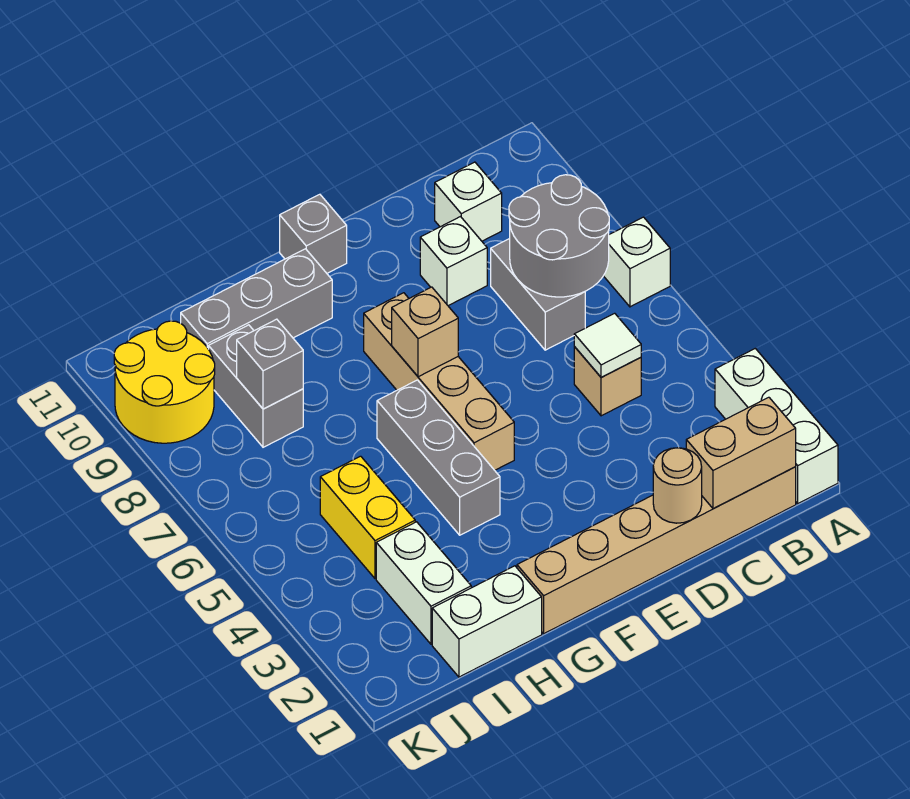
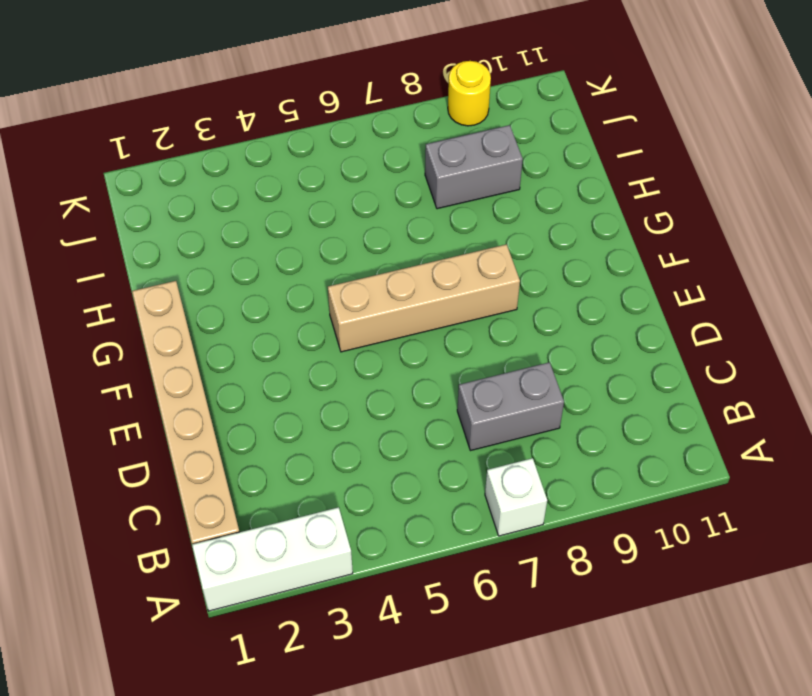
yellow 1x1 round brick [448,61,491,126] -> yellow 2x2 round brick [114,321,215,443]
none -> tan 1x1 brick [574,347,641,416]
none -> white 1x1 brick [435,162,502,241]
none -> white 1x1 brick [420,217,487,306]

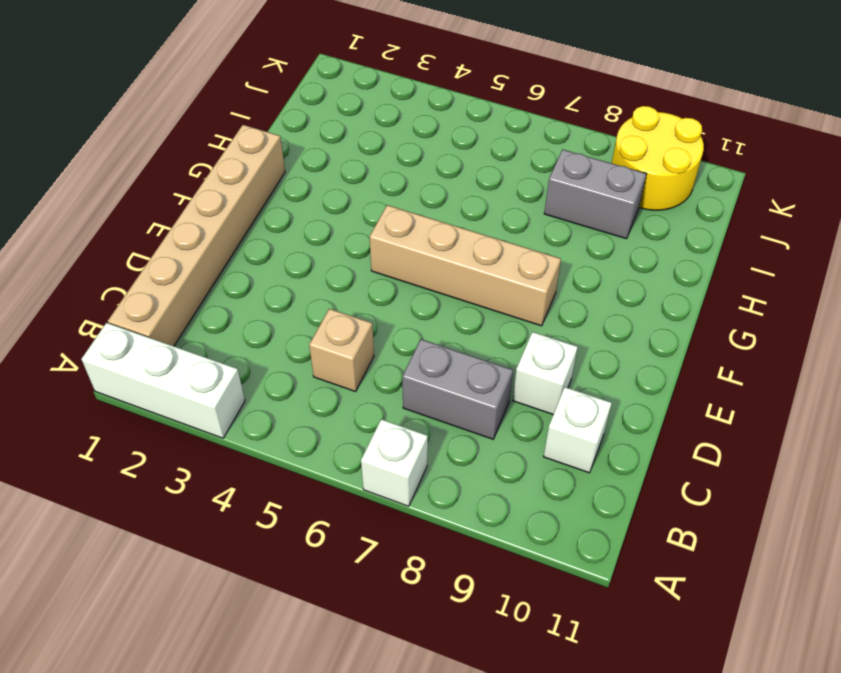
none -> grey 1x1 brick [280,194,347,273]
none -> grey 1x3 brick [377,380,500,535]
none -> grey 1x3 brick [181,249,332,349]

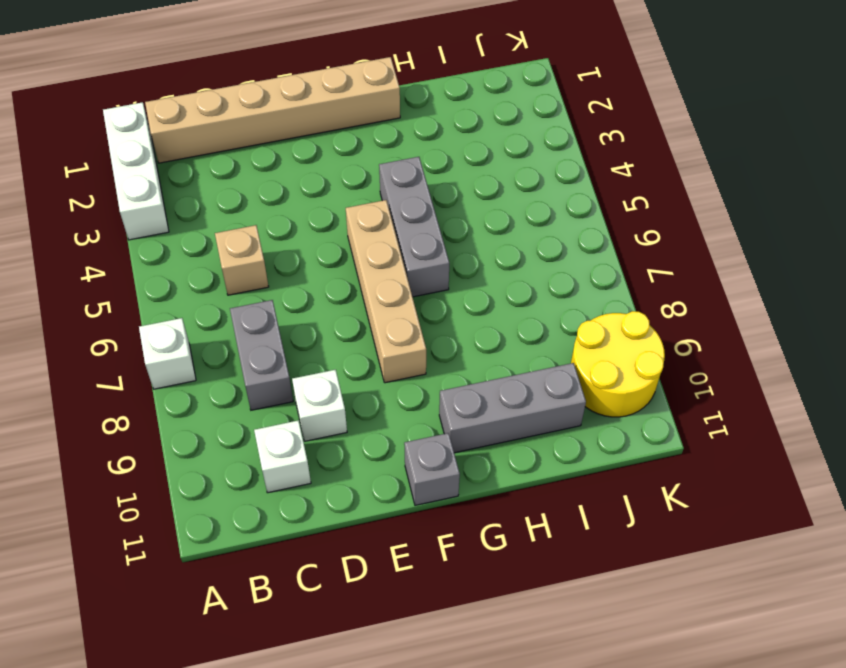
none -> white 1x2 brick [432,566,542,677]
none -> white 1x2 brick [376,522,471,644]
none -> yellow 1x2 brick [320,456,415,579]

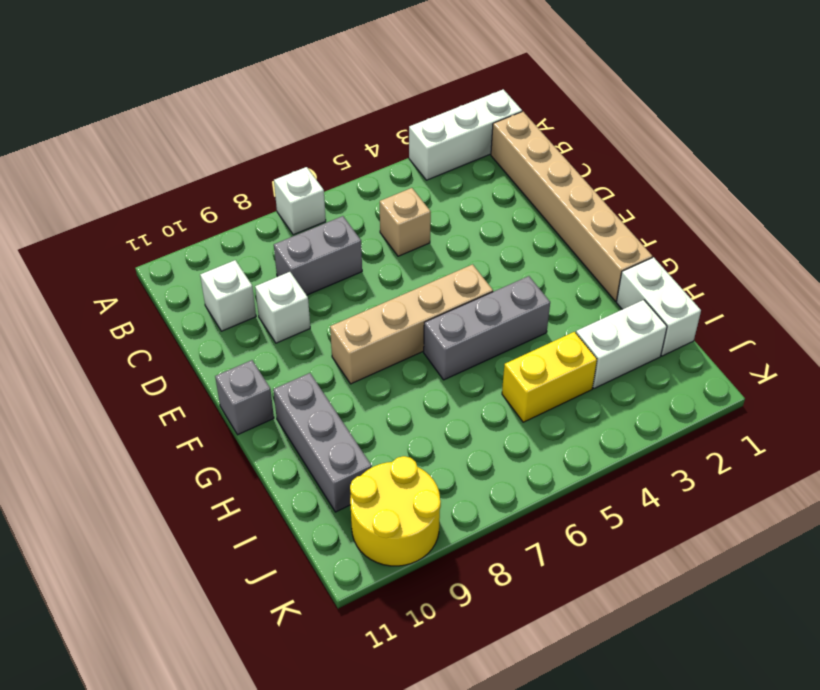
none -> grey 1x2 brick [209,325,303,447]
none -> tan 1x2 brick [686,397,796,509]
none -> grey 2x2 round brick [509,175,609,297]

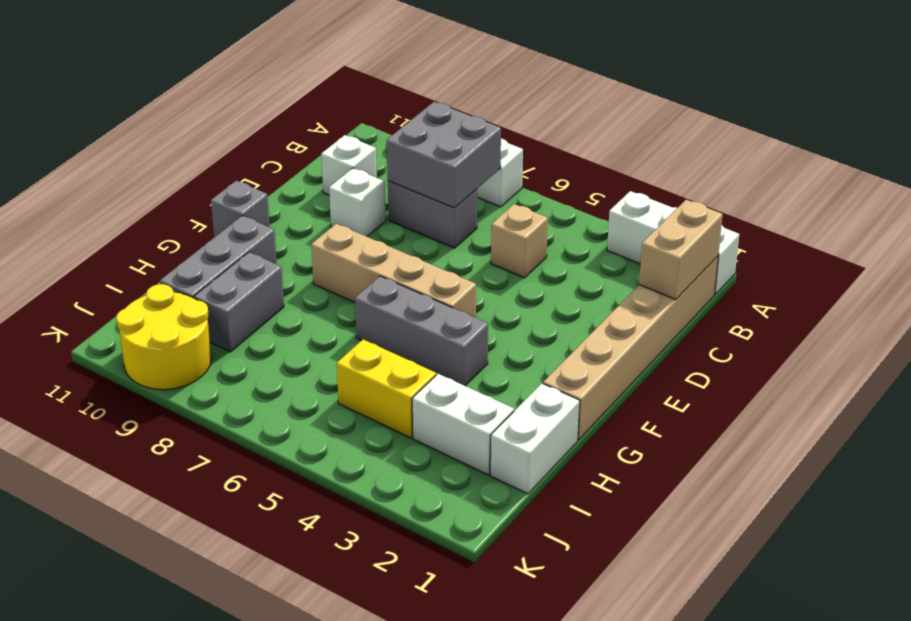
grey 2x2 brick [387,102,501,208] -> grey 2x2 round brick [509,175,609,297]
grey 1x2 brick [194,252,284,352] -> grey 1x2 brick turned to [209,325,303,447]
none -> white 1x1 tile [574,313,641,377]
none -> tan 1x1 round brick [653,448,702,523]
none -> tan 1x1 brick [392,287,458,377]

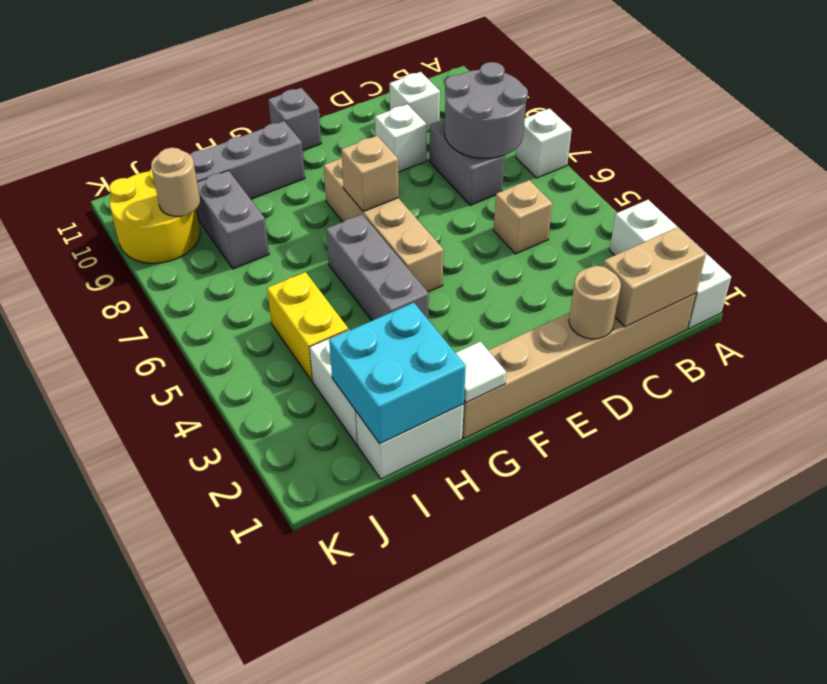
white 1x1 tile [456,342,506,402] -> white 1x1 tile moved to [574,313,641,377]
cyan 2x2 brick [329,303,466,444] -> none
tan 1x1 round brick [151,148,200,216] -> none
none -> grey 1x1 brick [237,319,303,409]

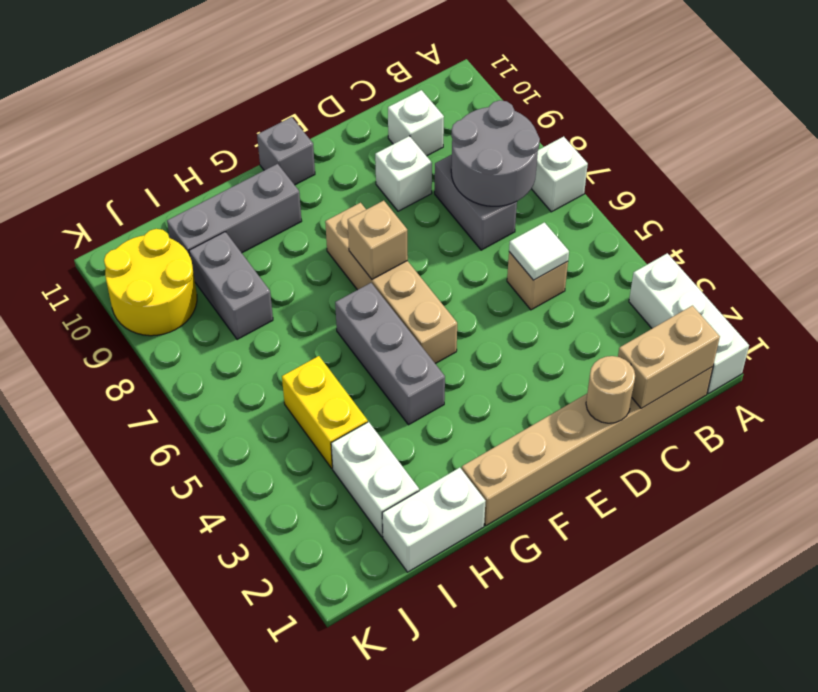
none -> grey 1x1 brick [237,319,303,409]

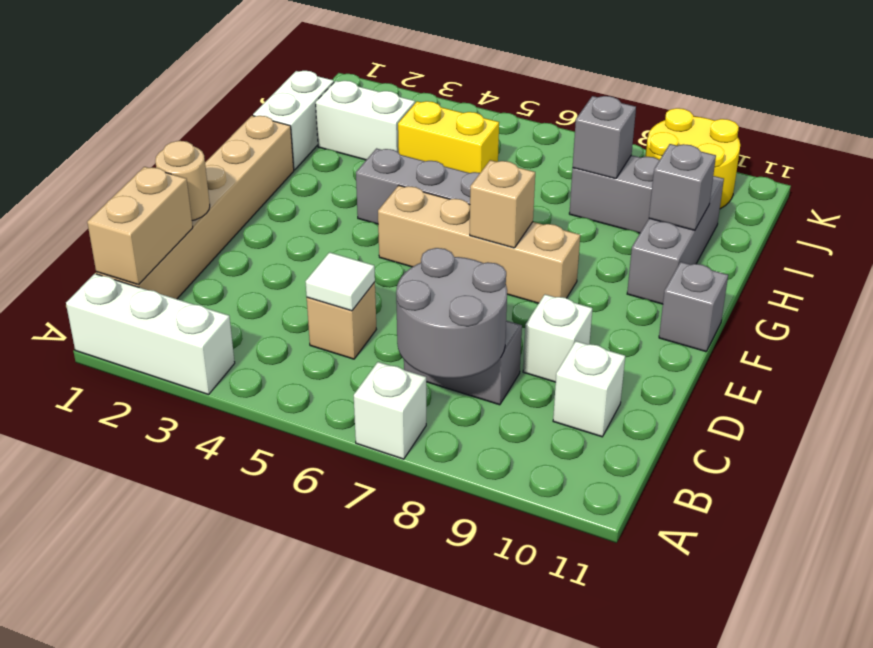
grey 1x1 brick [649,144,716,230] -> none

